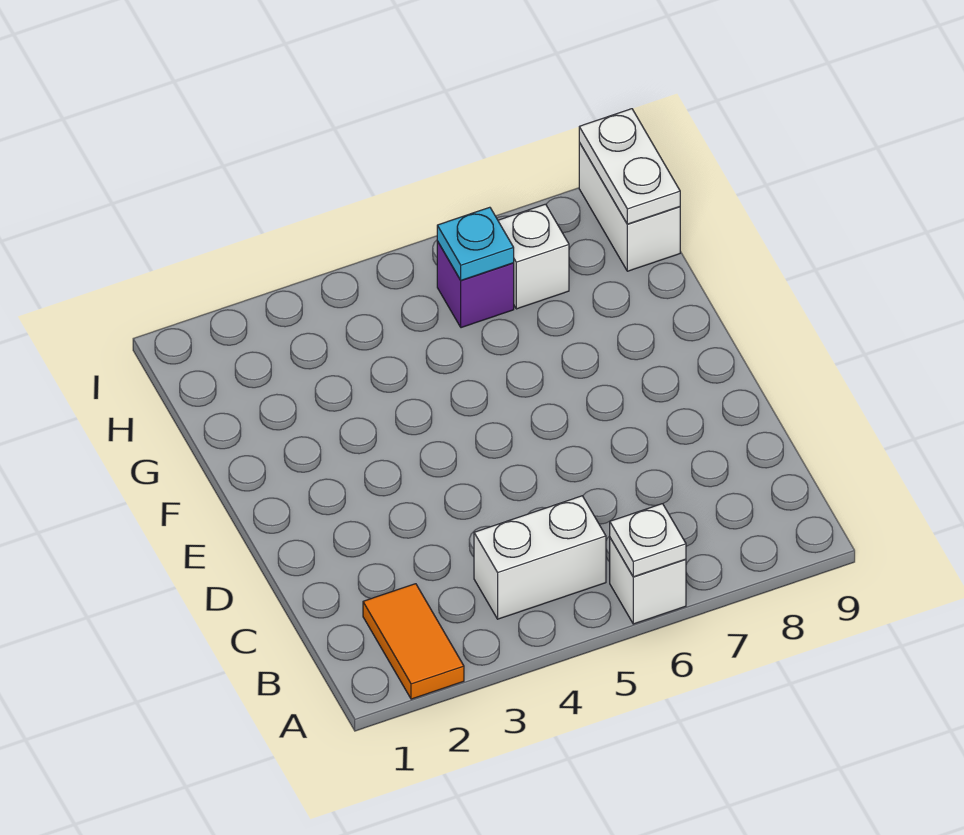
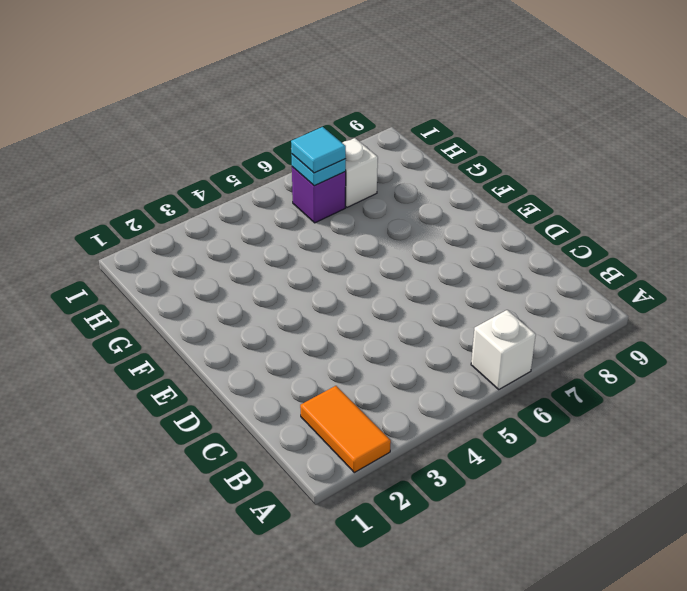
cyan 1x1 tile [291,127,346,173] -> none
none -> white 1x2 brick [474,496,606,619]
none -> white 1x2 brick [579,142,680,271]

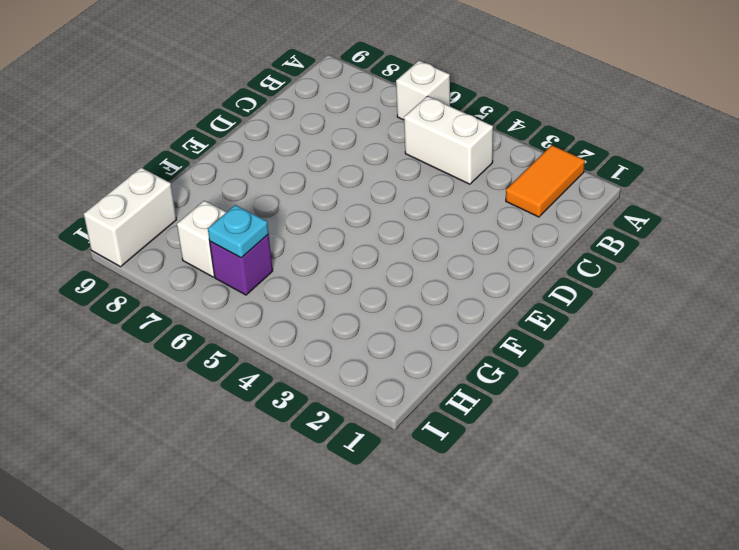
none -> white 1x1 plate [610,504,686,577]
none -> white 1x2 plate [579,109,680,224]

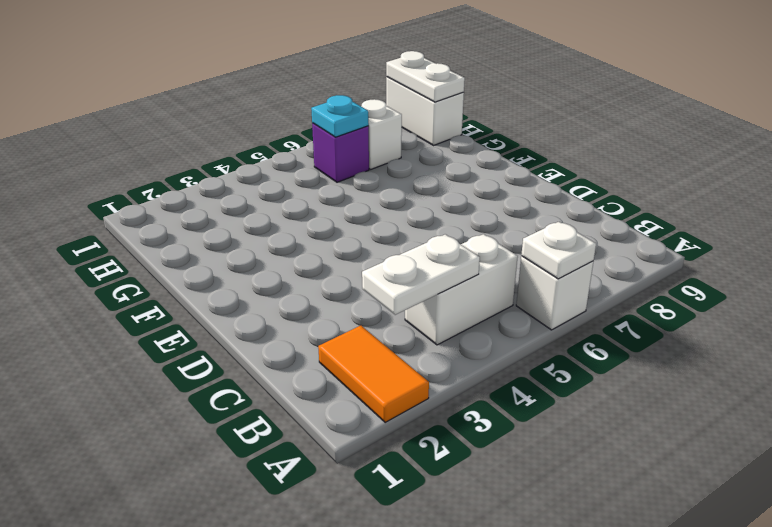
white 1x2 plate [362,234,480,315] -> none

